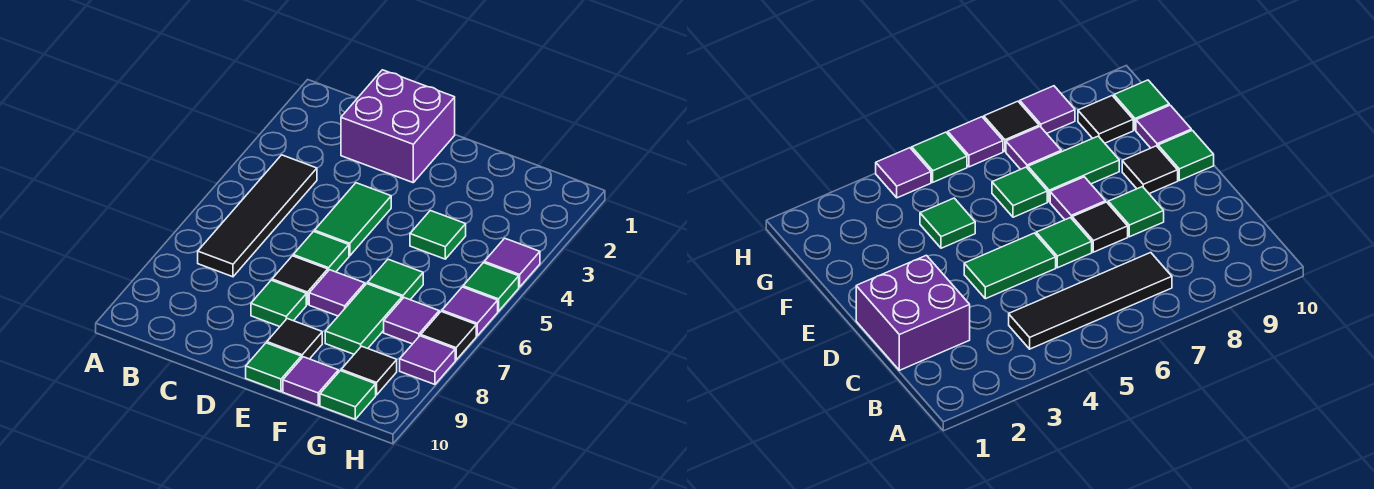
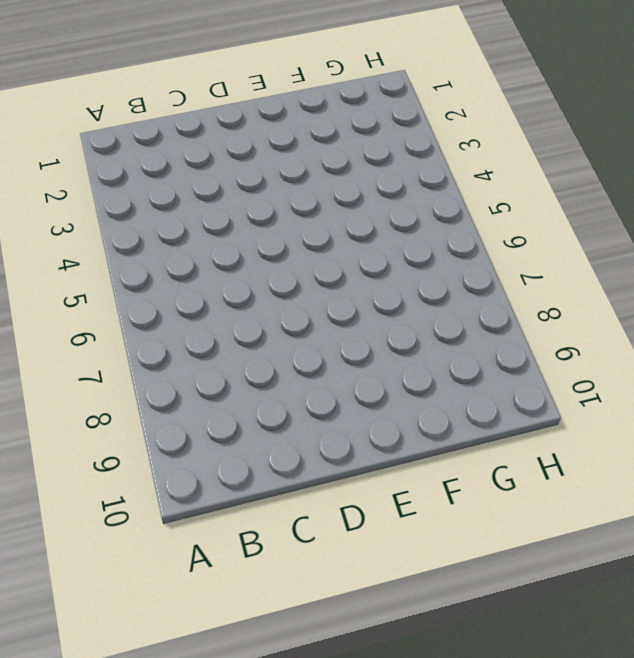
none -> black 1x4 tile [198,155,317,277]
none -> purple 2x2 brick [341,70,455,182]
none -> green 1x2 tile [315,183,391,256]

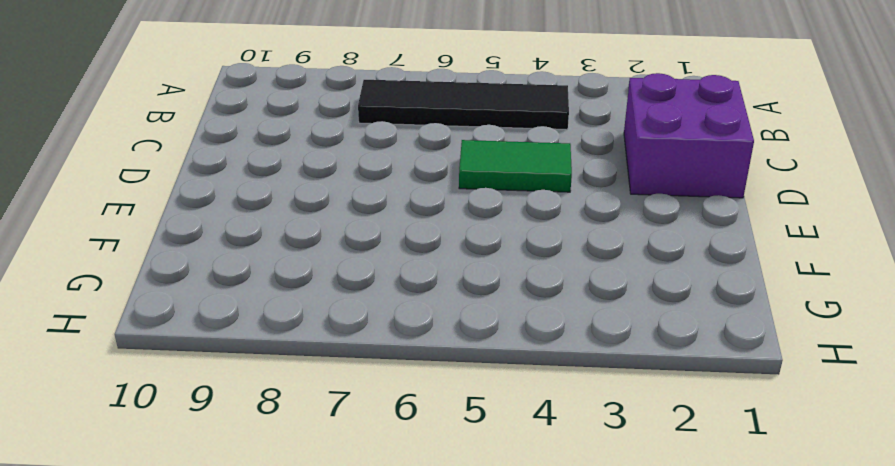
none -> green 1x1 tile [293,232,349,272]
none -> black 1x1 tile [272,256,328,305]
none -> green 1x1 tile [251,280,306,327]

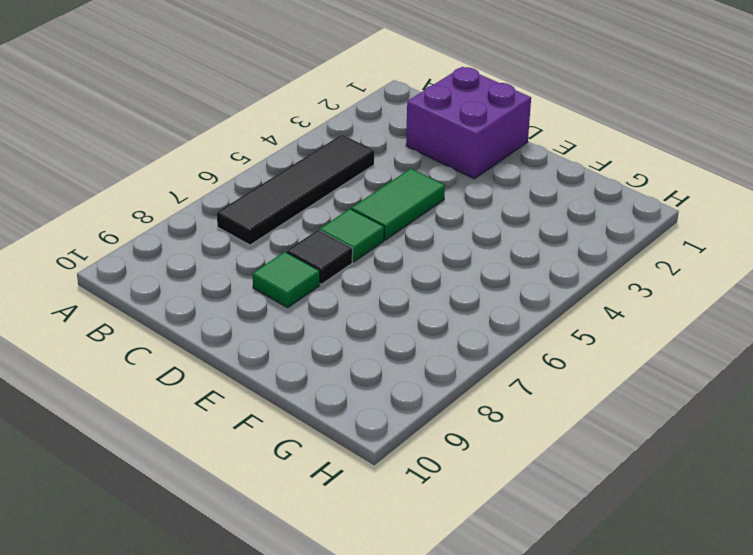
none -> purple 1x1 tile [309,270,365,316]
none -> black 1x1 tile [267,319,322,359]
none -> green 1x1 tile [246,343,301,392]

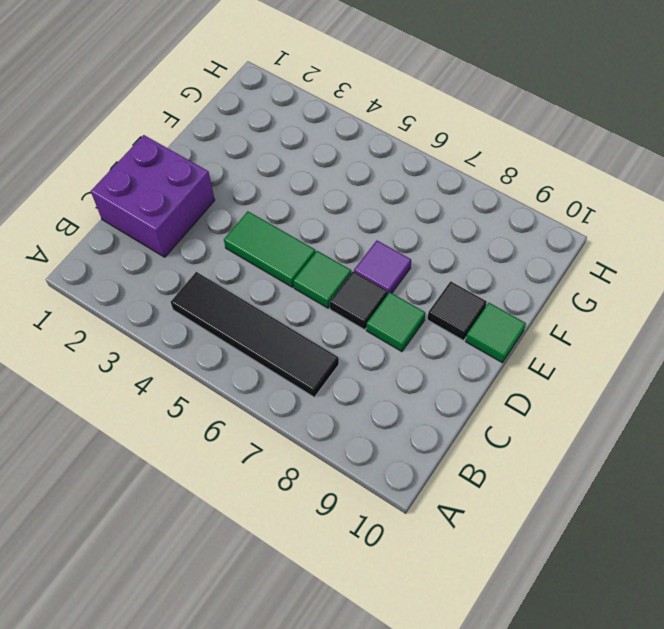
none -> green 1x1 tile [410,211,466,259]
none -> green 1x1 tile [368,259,423,300]
none -> green 1x2 tile [325,284,402,354]

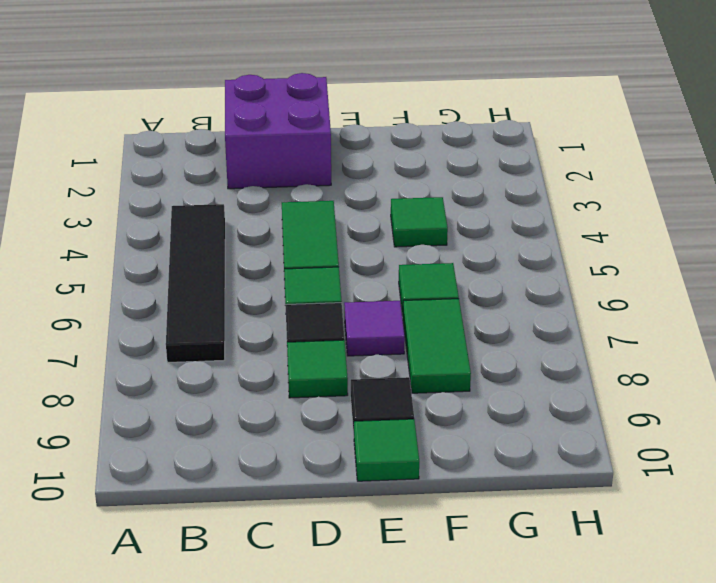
none -> purple 1x1 tile [283,357,338,405]
none -> purple 1x1 tile [384,298,439,344]
none -> black 1x1 tile [341,346,397,395]

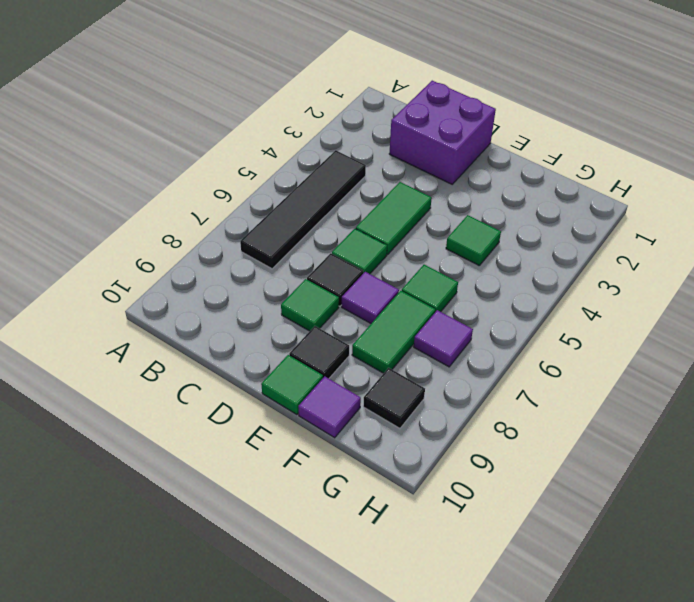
none -> green 1x1 tile [320,371,376,419]
none -> purple 1x1 tile [484,238,540,287]
none -> green 1x1 tile [463,263,519,311]

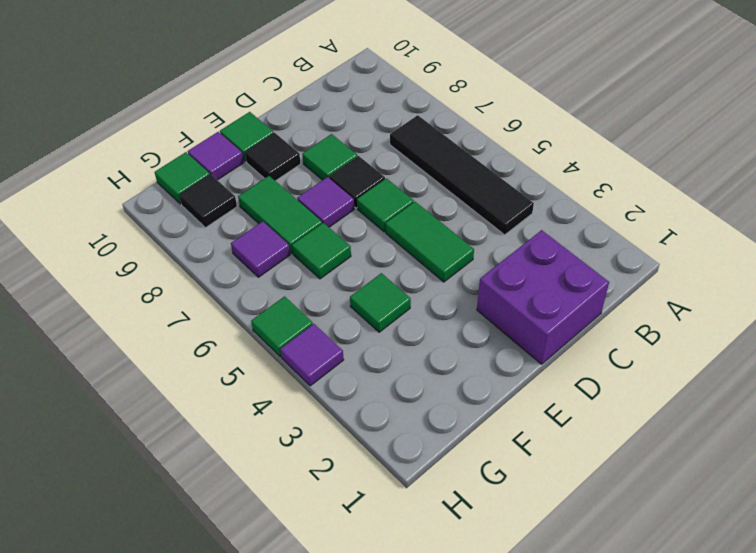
none -> purple 1x1 tile [442,287,498,336]
none -> black 1x1 tile [421,312,476,360]
none -> purple 1x1 tile [400,336,455,384]

